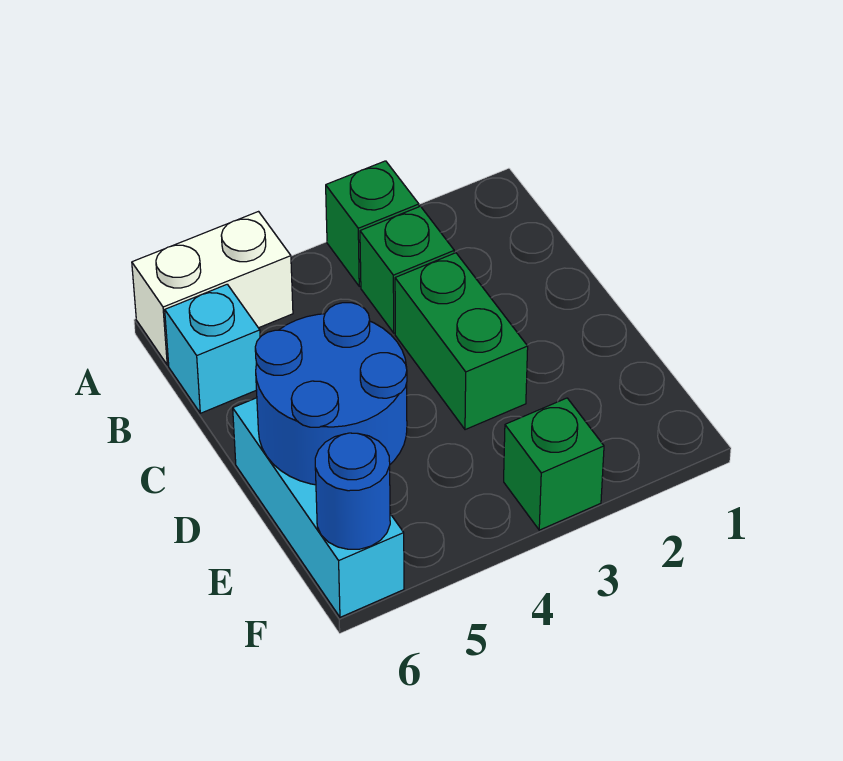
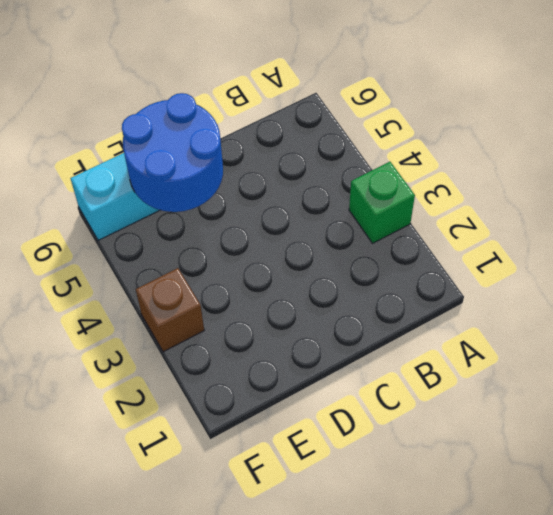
brown 1x1 brick [136,268,204,352] -> green 1x1 brick [504,398,604,530]
none -> white 1x2 brick [132,212,293,365]
none -> green 1x1 brick [360,206,454,333]

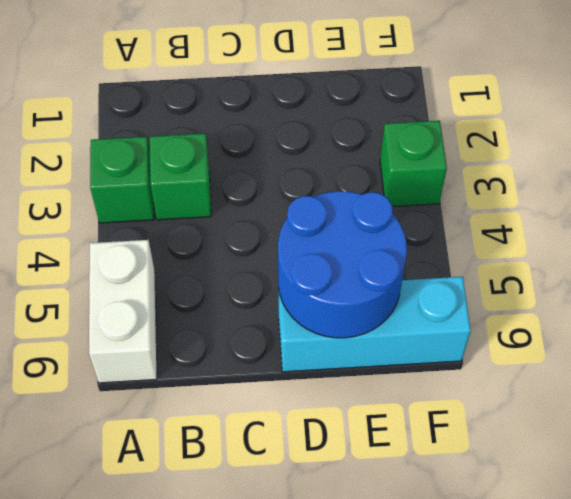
none -> cyan 1x1 brick [165,284,260,413]
none -> green 1x2 brick [395,253,528,430]

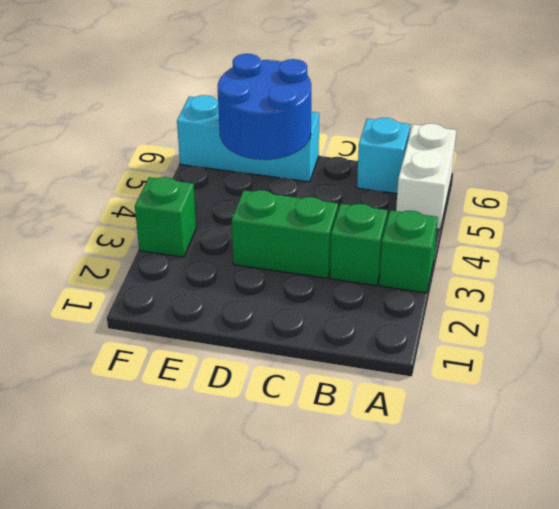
none -> blue 1x1 round brick [315,433,390,549]

